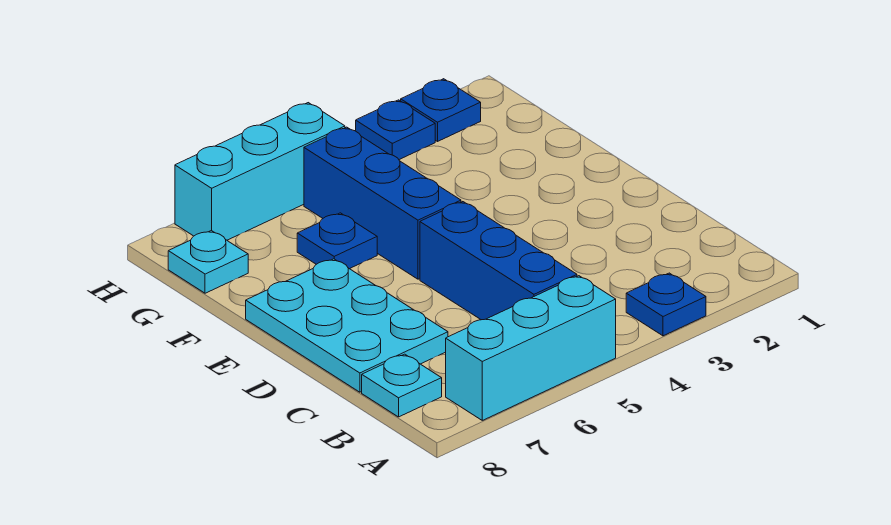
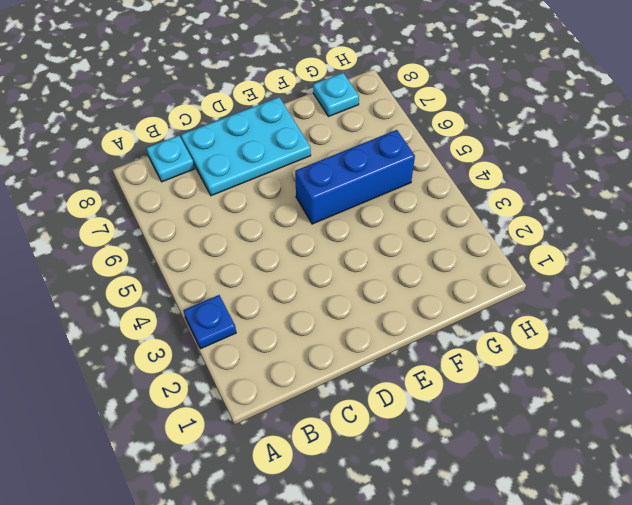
none -> cyan 1x3 brick [446,276,616,420]
none -> blue 1x3 brick [420,202,577,320]

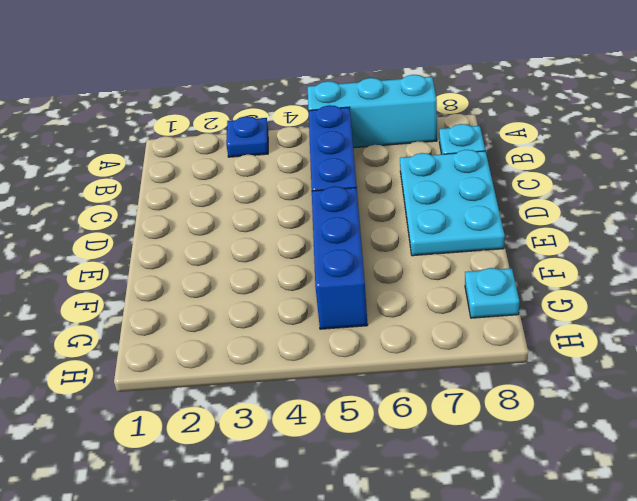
none -> blue 1x1 plate [297,213,377,269]
none -> blue 1x1 plate [401,79,481,141]

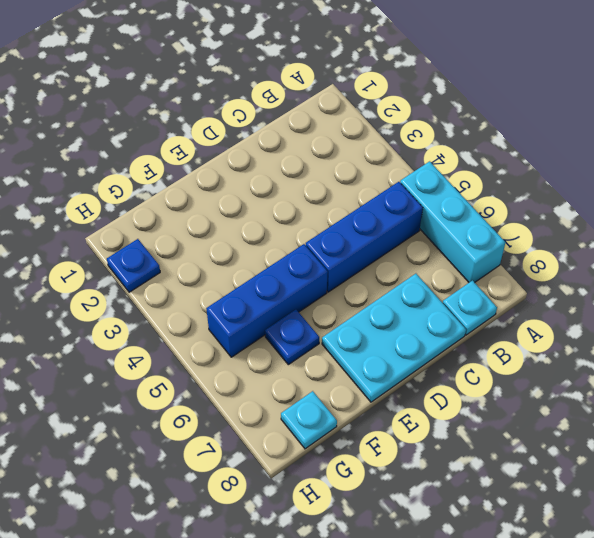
none -> blue 1x1 plate [626,273,706,336]
none -> blue 1x1 plate [356,100,435,160]

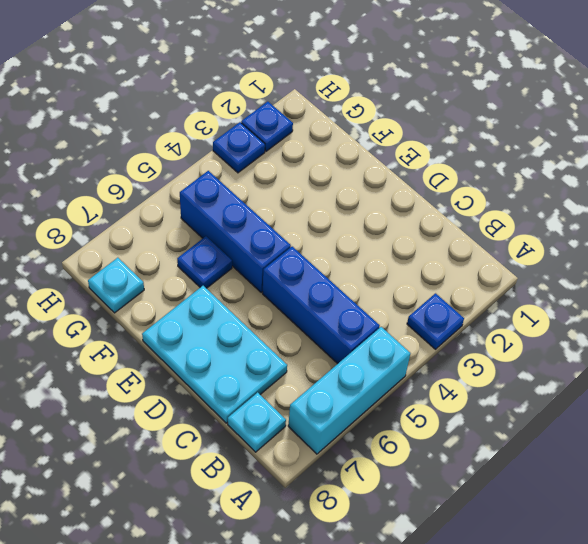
none -> cyan 1x3 brick [175,103,345,240]

